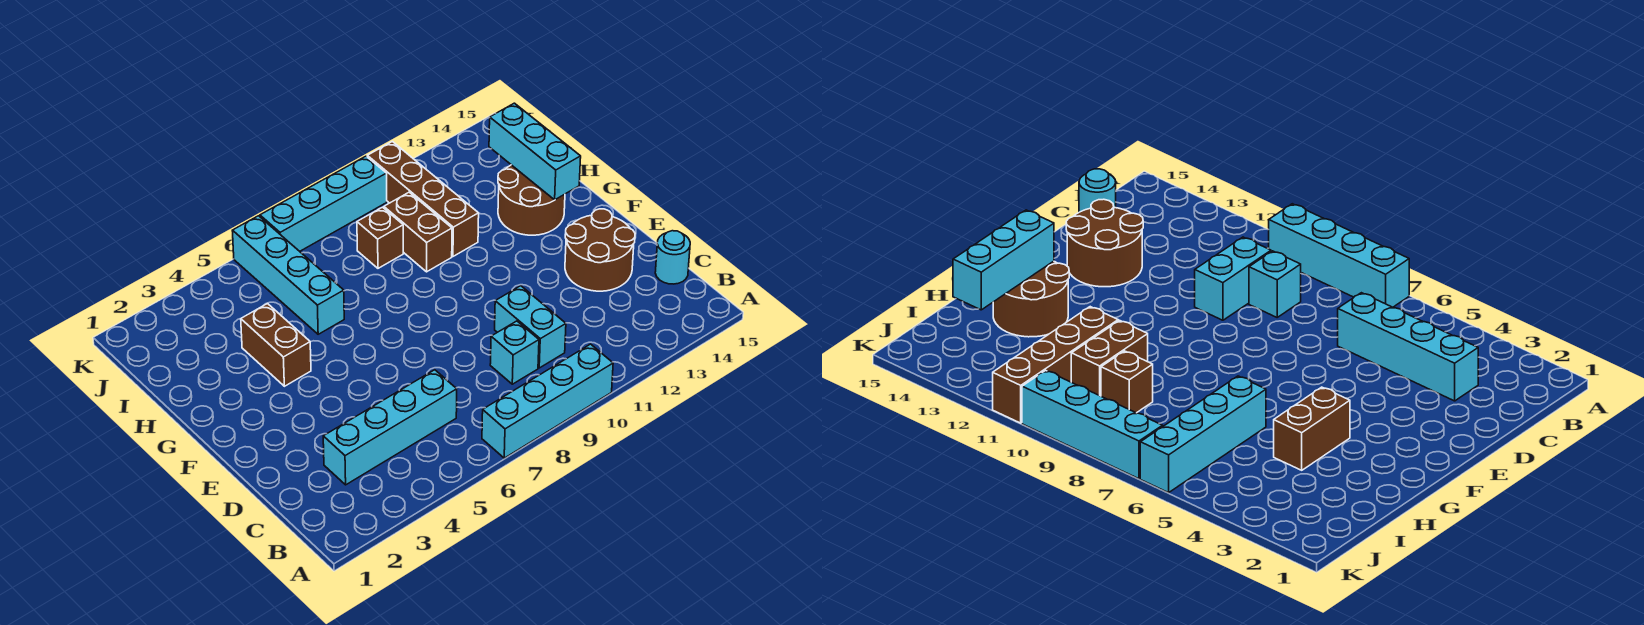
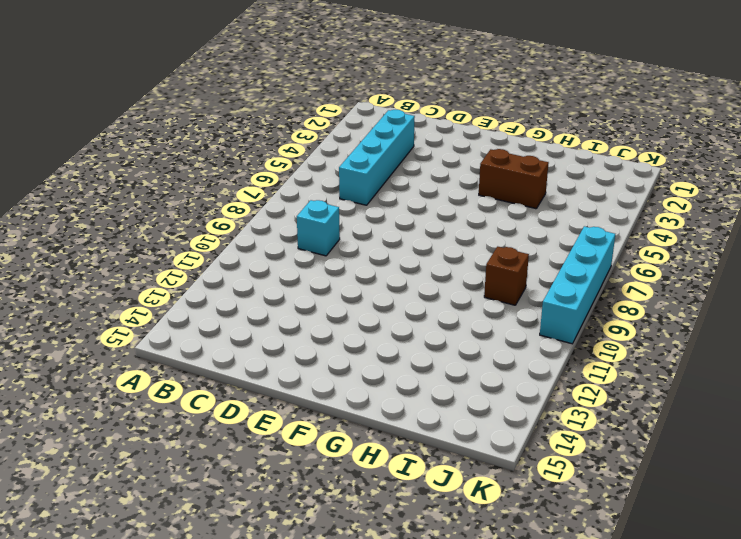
none -> cyan 1x4 brick [482,344,613,458]
none -> cyan 1x2 brick [495,286,566,368]
none -> cyan 1x1 round brick [655,231,690,284]

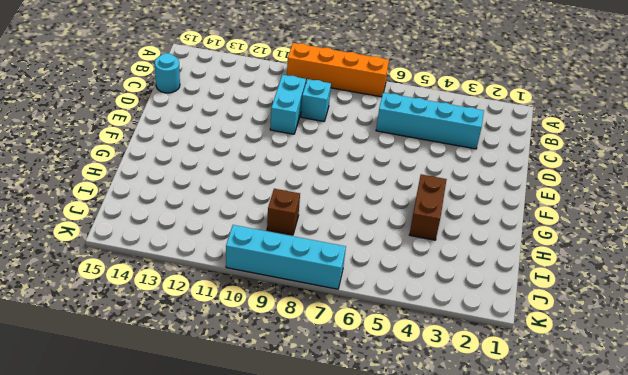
orange 1x4 brick [287,43,389,97] -> cyan 1x4 brick [482,344,613,458]
none -> brown 2x2 round brick [565,209,635,291]
none -> brown 2x2 round brick [498,165,565,235]
none -> cyan 1x4 brick [232,216,344,334]

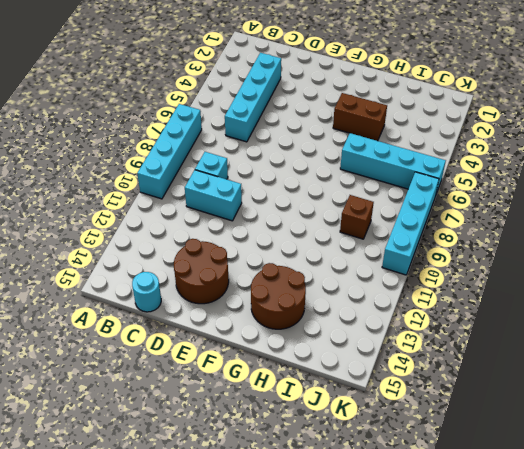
none -> brown 1x2 brick [384,192,452,272]
none -> brown 1x4 brick [367,142,479,256]
none -> cyan 1x3 brick [489,103,581,200]

